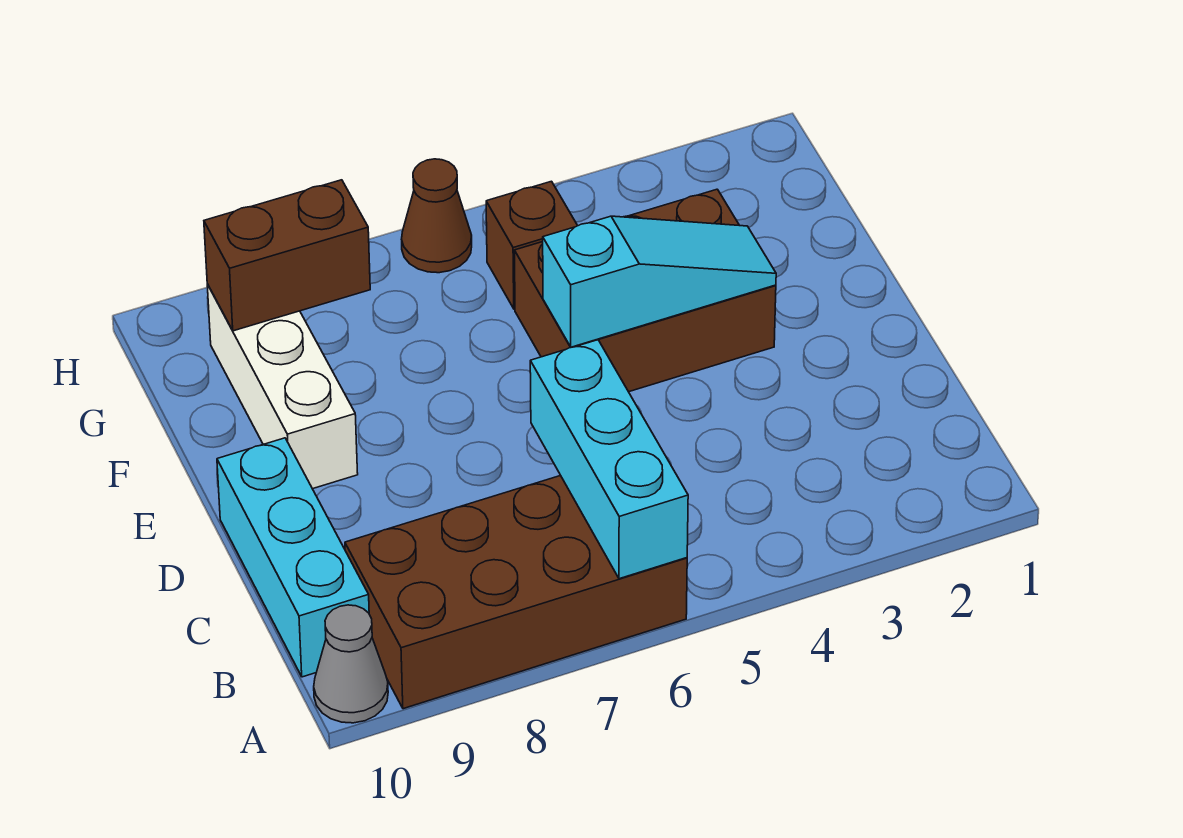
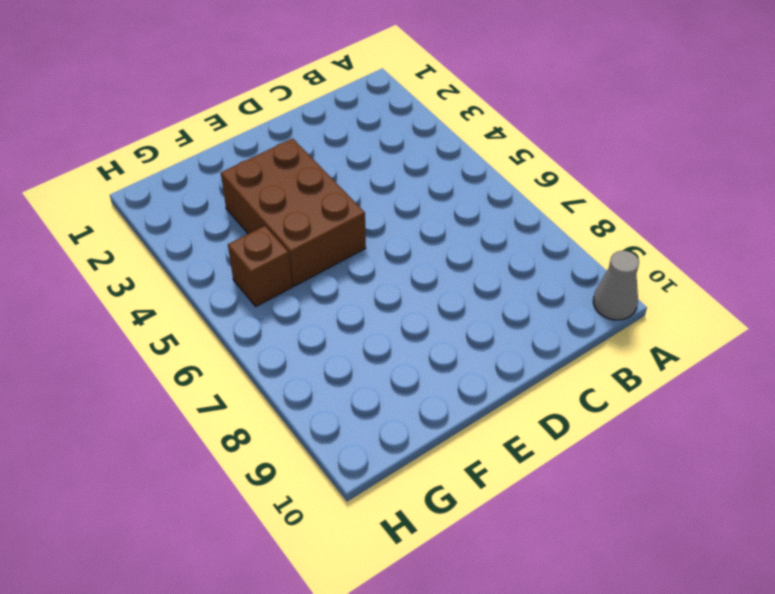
none -> brown 2x4 brick [345,476,687,709]
none -> cyan 1x3 brick [217,438,369,677]

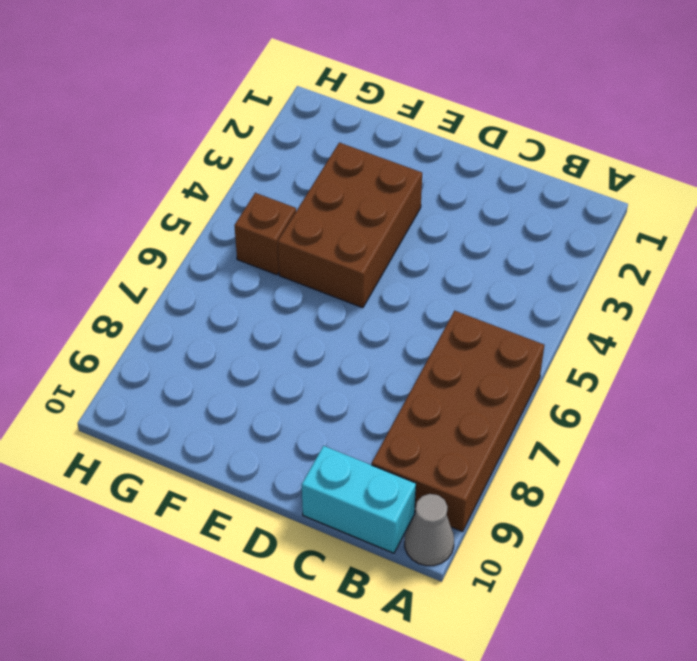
cyan 1x2 brick [302,446,416,553] -> cyan 1x3 brick [217,438,369,677]
none -> white 1x3 brick [207,284,358,489]
none -> brown 1x1 cone [401,159,472,273]

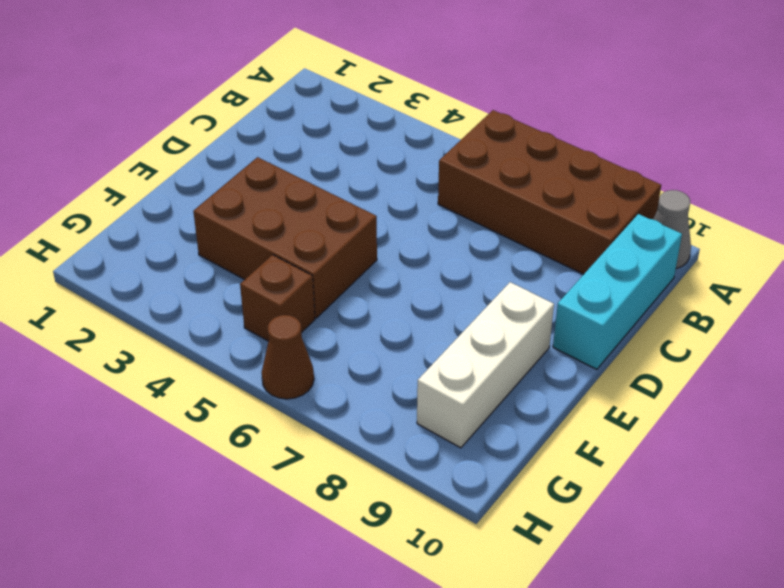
none -> cyan 1x3 brick [530,340,688,579]
none -> cyan 1x3 slope [543,216,776,347]

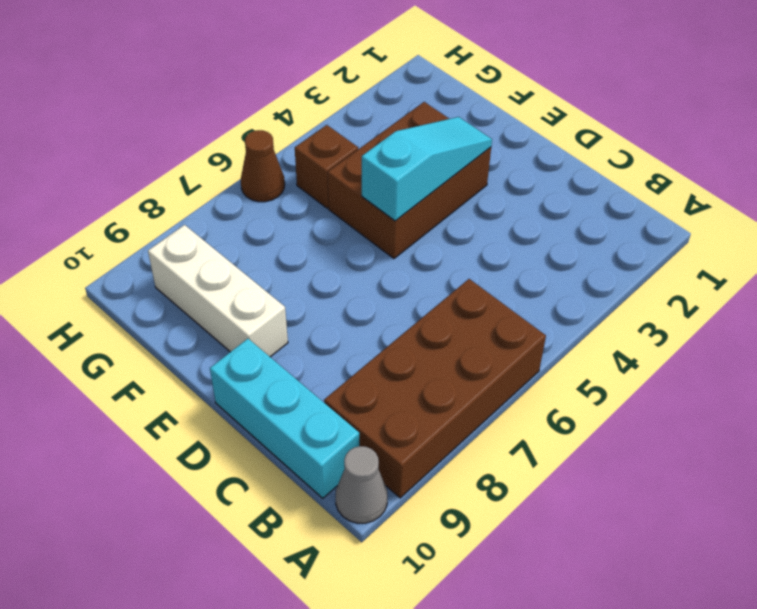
none -> cyan 1x3 brick [530,340,688,579]
none -> brown 1x2 brick [204,180,370,331]

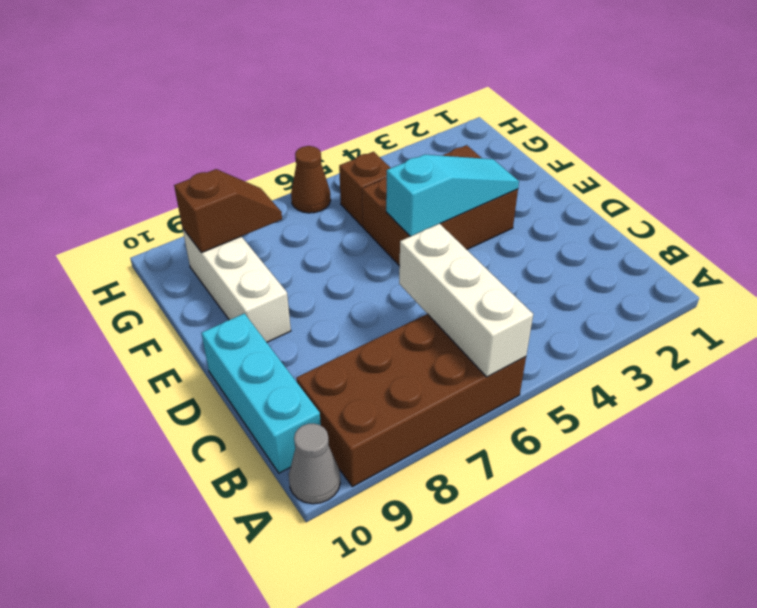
white 1x3 brick [399,224,533,377] -> cyan 1x3 brick [530,340,688,579]
brown 1x2 slope [174,169,282,253] -> brown 1x2 brick [204,180,370,331]

